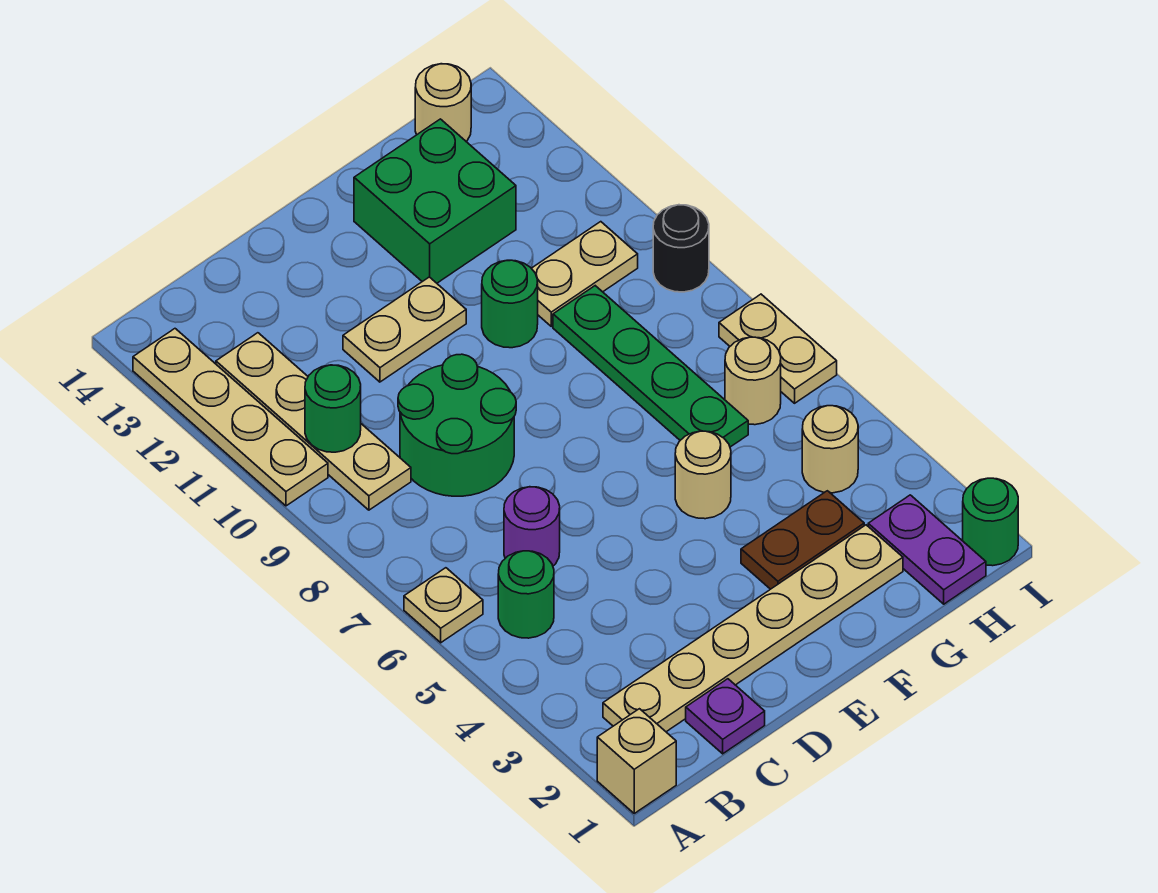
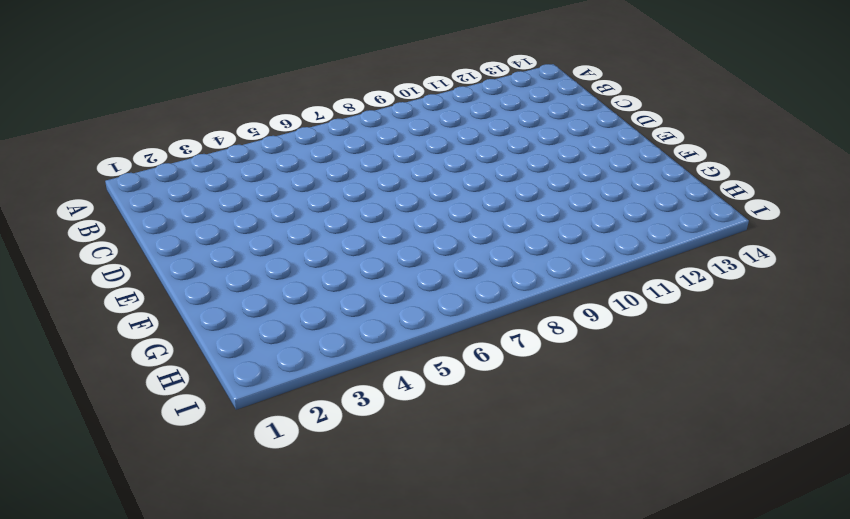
none -> tan 1x1 brick [597,709,676,813]
none -> tan 1x1 plate [404,568,483,643]
none -> tan 1x4 plate [133,329,328,506]

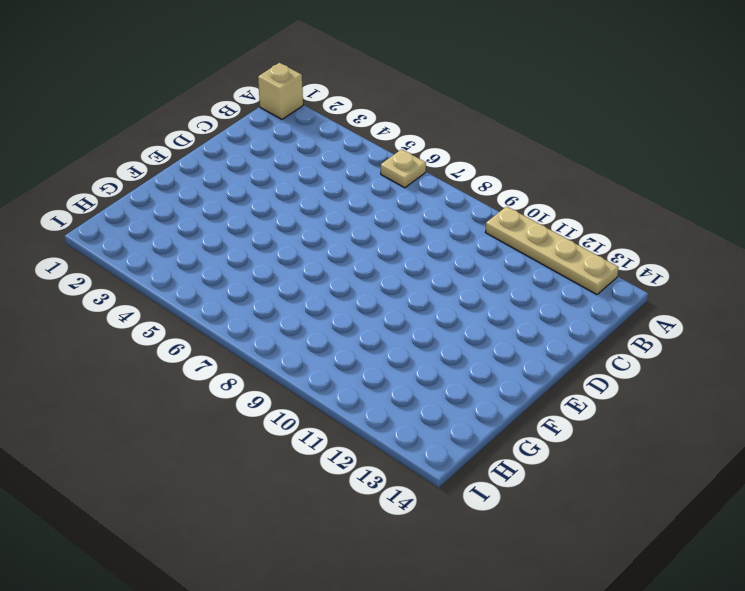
none -> tan 1x6 plate [603,525,903,732]
none -> green 1x1 round brick [498,551,554,638]
none -> tan 1x4 plate [216,333,411,510]

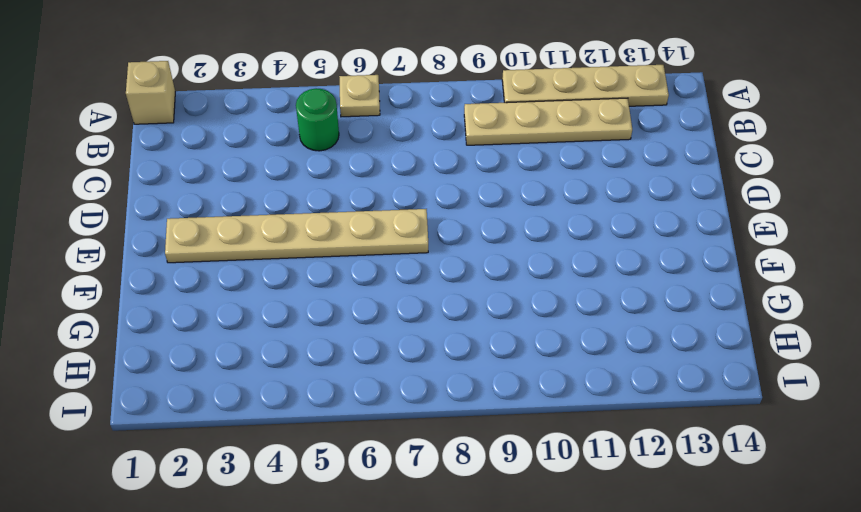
tan 1x6 plate [165,209,428,263] -> tan 1x6 plate turned to [603,525,903,732]
none -> purple 1x1 plate [686,679,765,754]
none -> purple 1x1 round brick [504,487,560,566]
none -> green 2x2 round brick [398,354,516,496]

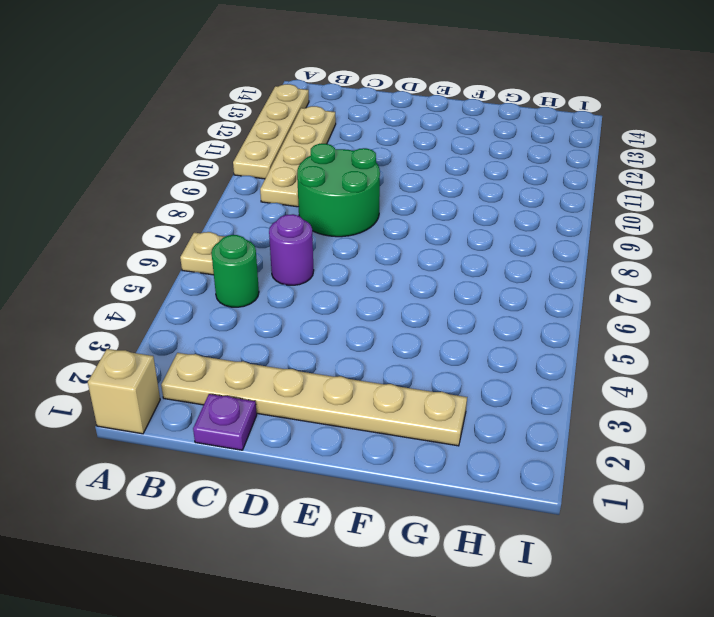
none -> tan 1x2 plate [343,277,466,382]
none -> brown 1x2 plate [741,491,864,589]
none -> tan 1x1 round brick [675,431,731,519]

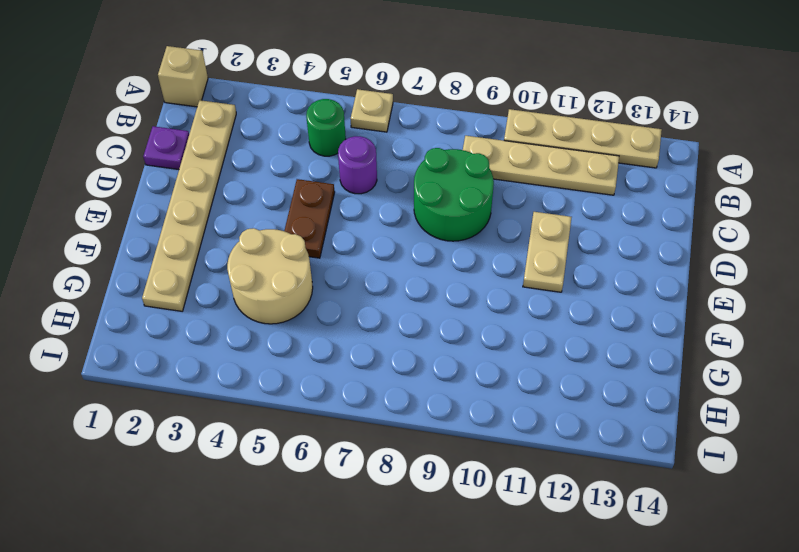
brown 1x2 plate [284,179,335,258] -> brown 1x2 plate moved to [741,491,864,589]
tan 2x2 round brick [227,228,313,324] -> tan 1x1 round brick [675,431,731,519]
none -> green 1x1 round brick [482,260,538,348]
none -> green 2x2 brick [354,119,516,283]
none -> green 1x4 plate [553,286,748,447]

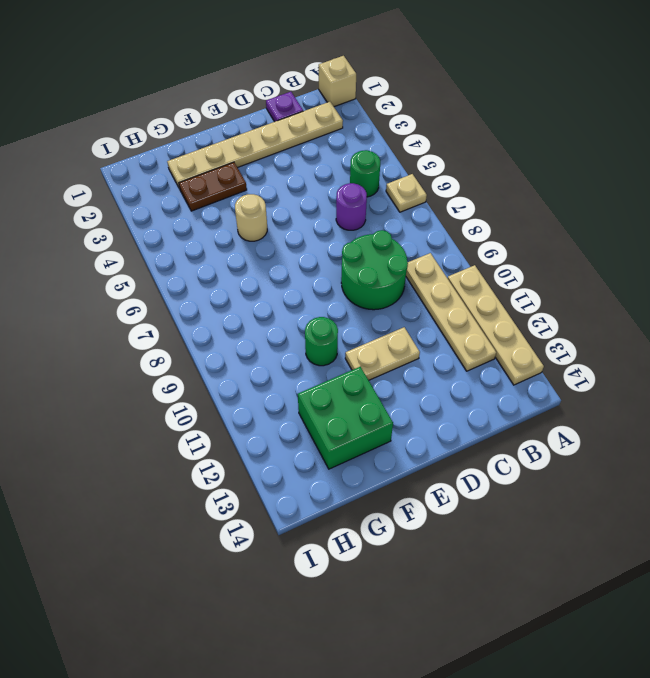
none -> green 1x4 plate [553,286,748,447]
none -> tan 1x2 plate [531,222,638,326]
none -> purple 1x2 plate [868,495,986,604]

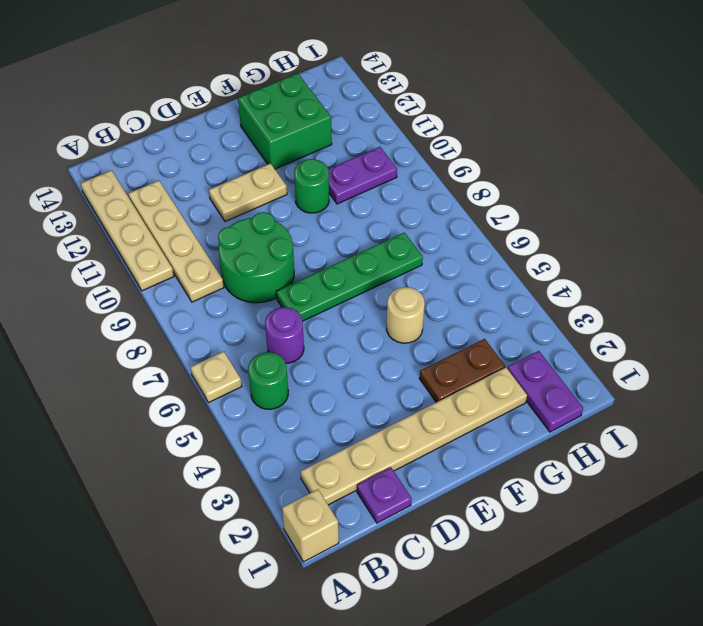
green 1x4 plate [276,233,423,321] -> green 1x4 plate turned to [553,286,748,447]
purple 1x2 plate [328,147,397,204] -> tan 1x2 plate [531,222,638,326]
none -> tan 1x1 round brick [802,406,858,493]
none -> tan 1x1 round brick [725,337,781,425]
none -> tan 1x1 round brick [415,64,471,141]

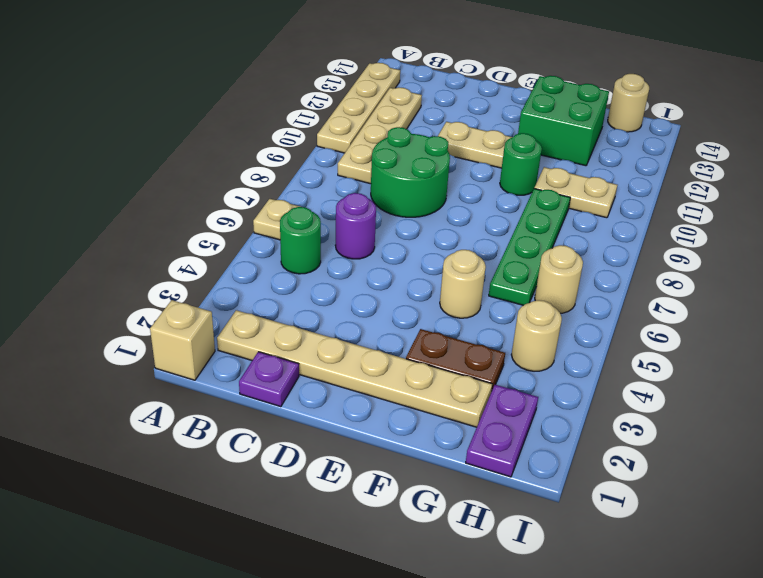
none -> green 1x1 round brick [963,478,1018,566]
none -> tan 1x2 plate [719,294,837,403]
none -> black 1x1 round brick [653,205,709,292]

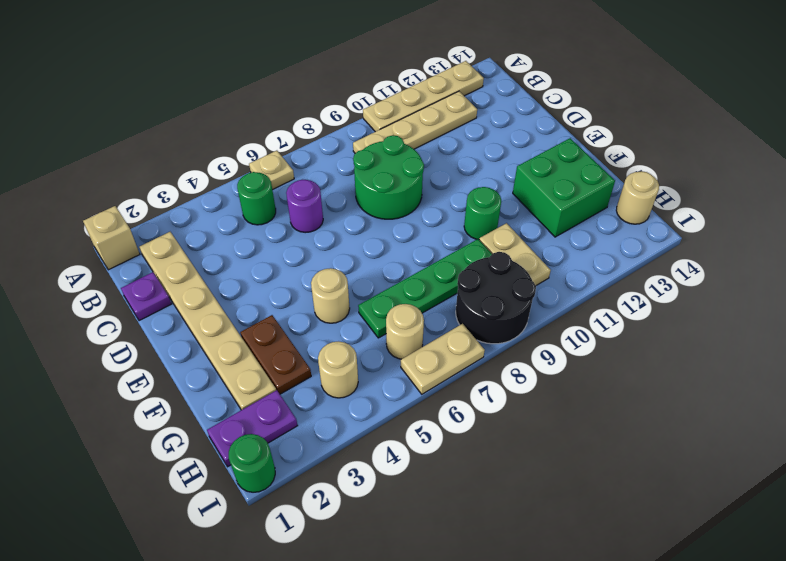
black 2x2 round brick [456,252,536,344] -> black 1x1 round brick [653,205,709,292]
none -> tan 1x2 plate [343,277,466,382]
none -> green 1x1 round brick [305,365,361,452]

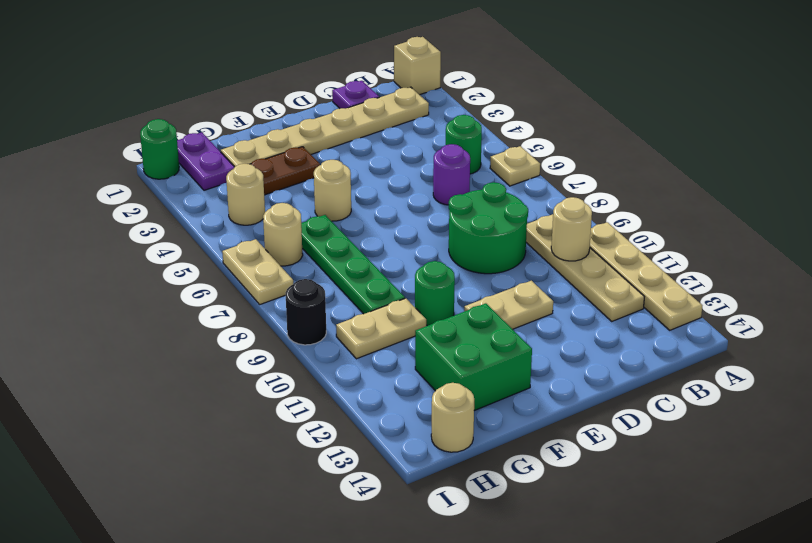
tan 1x1 round brick [551,197,592,261] -> green 1x1 round brick [305,365,361,452]

